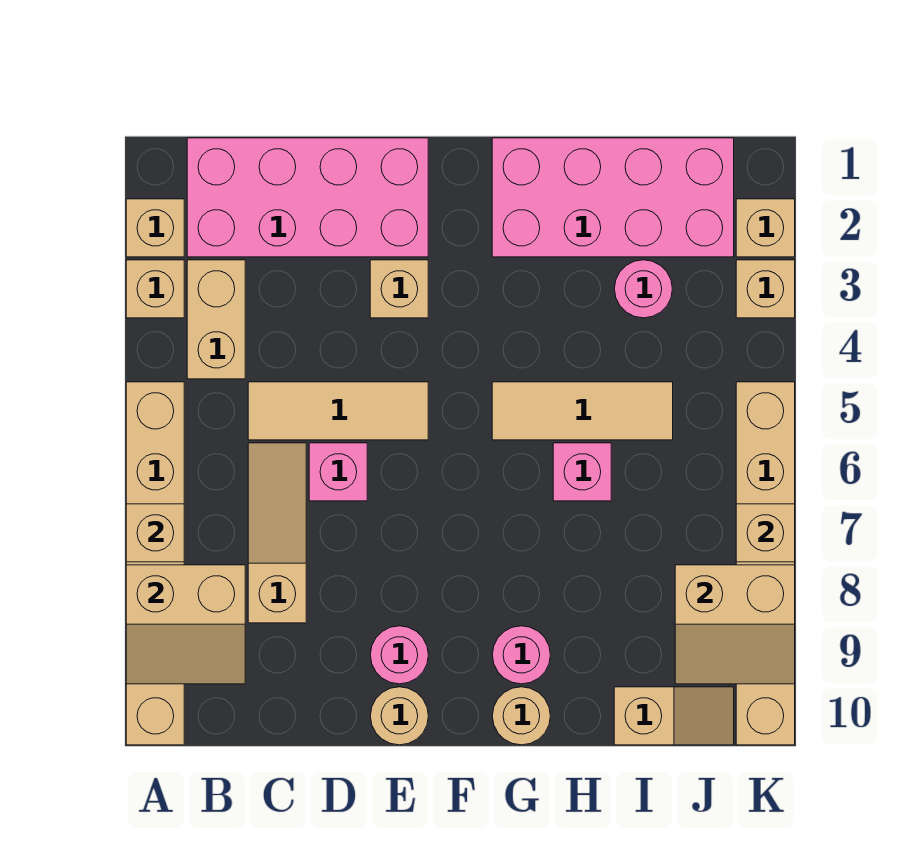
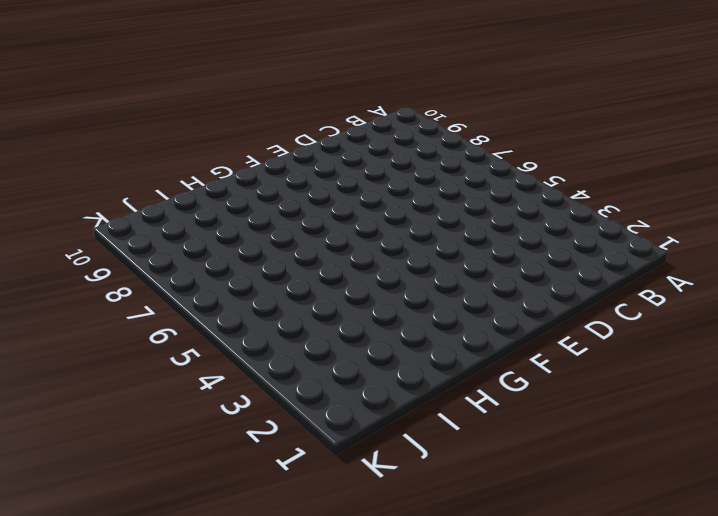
none -> tan 1x1 brick [126,199,184,257]
none -> tan 1x1 brick [126,260,184,318]
none -> tan 1x6 brick [126,382,184,745]

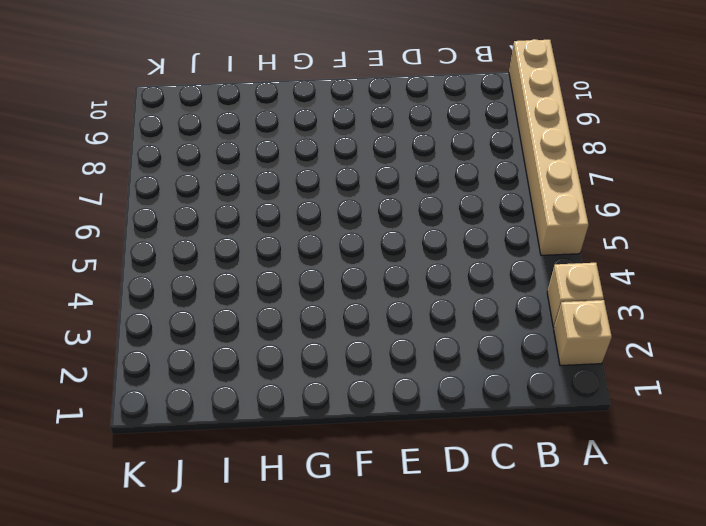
none -> pink 2x4 brick [187,138,428,257]
none -> tan 1x2 brick [187,260,245,379]
none -> tan 1x3 tile [248,382,428,440]

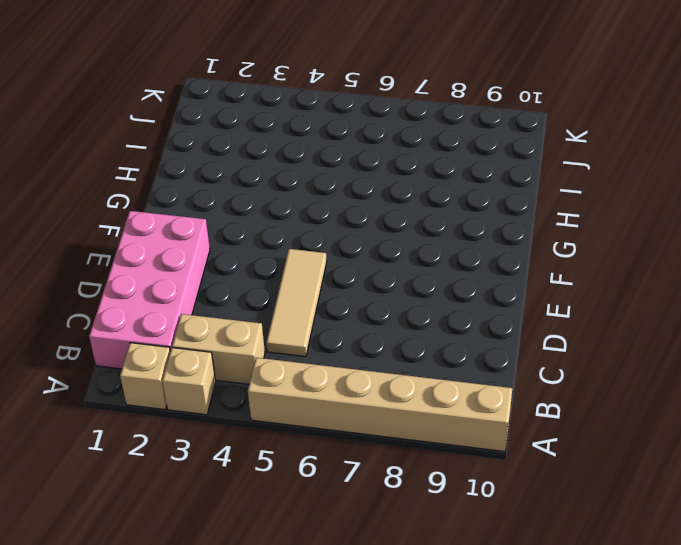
none -> tan 1x3 slope [248,443,306,623]
none -> pink 1x1 brick [309,443,367,501]
none -> tan 1x1 brick [370,260,428,318]

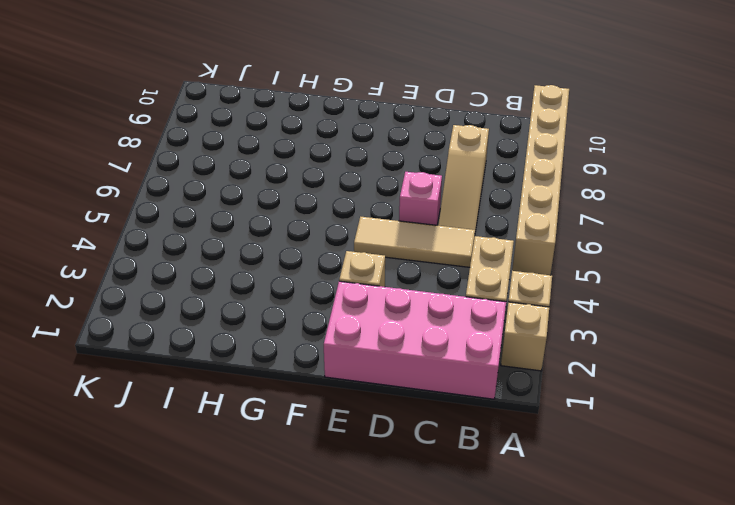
none -> pink 1x1 round brick [370,626,428,684]
none -> tan 1x1 round brick [370,687,428,745]
none -> pink 2x4 brick [492,138,734,257]

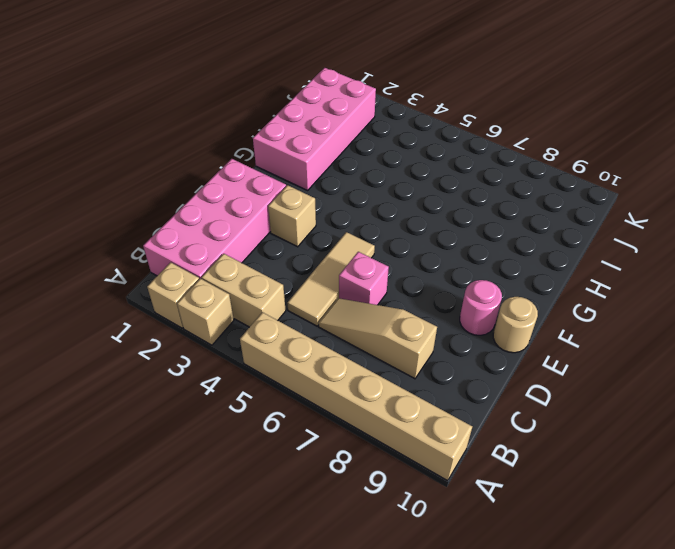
none -> tan 1x3 tile [492,382,673,440]
none -> pink 1x1 round brick [492,626,550,684]
none -> tan 1x1 round brick [492,687,550,745]

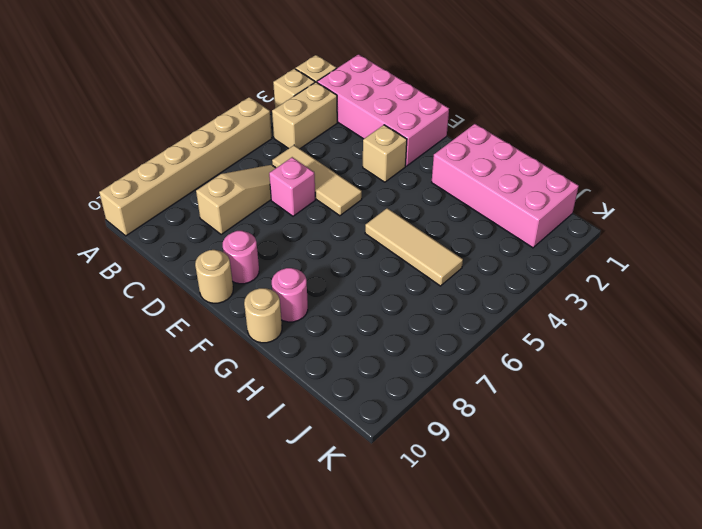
none -> pink 1x1 brick [553,443,611,501]
none -> pink 1x1 round brick [614,260,672,318]
none -> tan 1x2 slope [614,687,734,745]

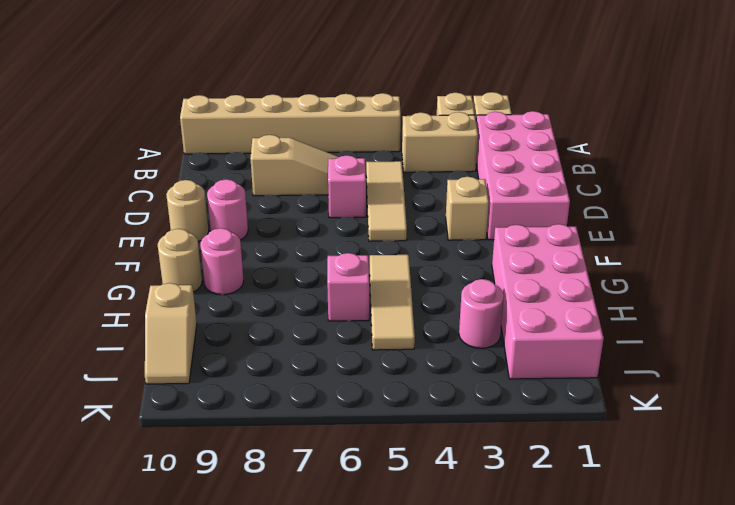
none -> tan 1x1 brick [736,199,795,257]
none -> tan 1x1 brick [736,260,795,318]
none -> tan 1x6 brick [736,382,795,745]

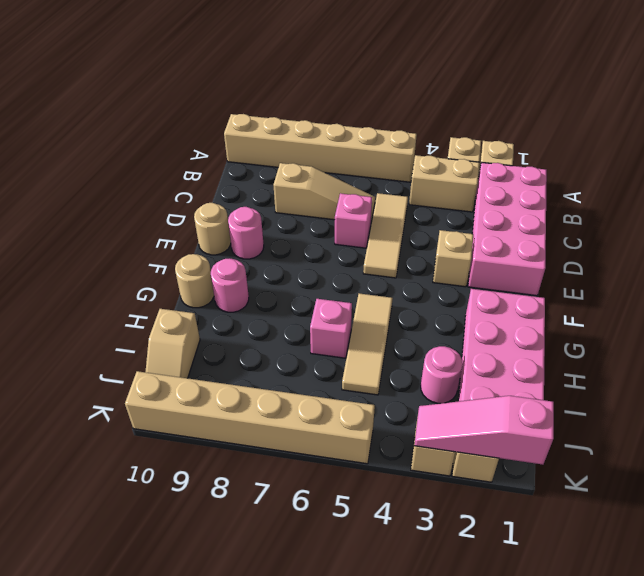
pink 1x3 slope [414,396,554,465] -> none
none -> tan 1x1 brick [126,504,184,562]
none -> tan 2x2 slope [126,565,245,684]
none -> tan 2x2 slope [675,565,795,684]

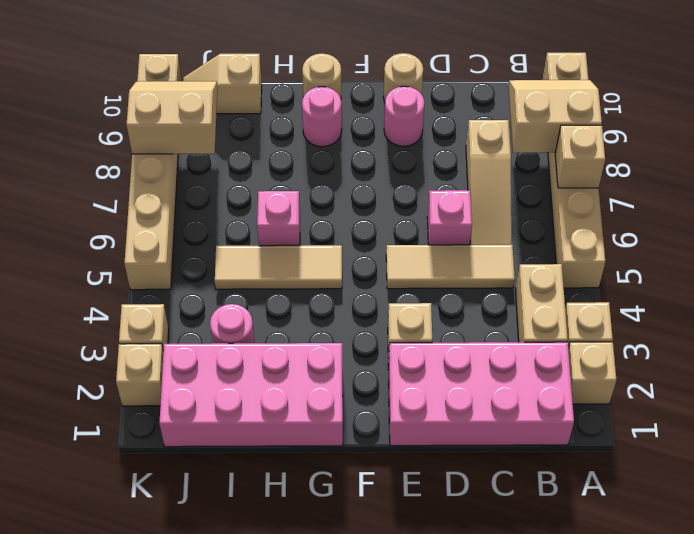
none -> tan 1x1 brick [736,504,795,562]

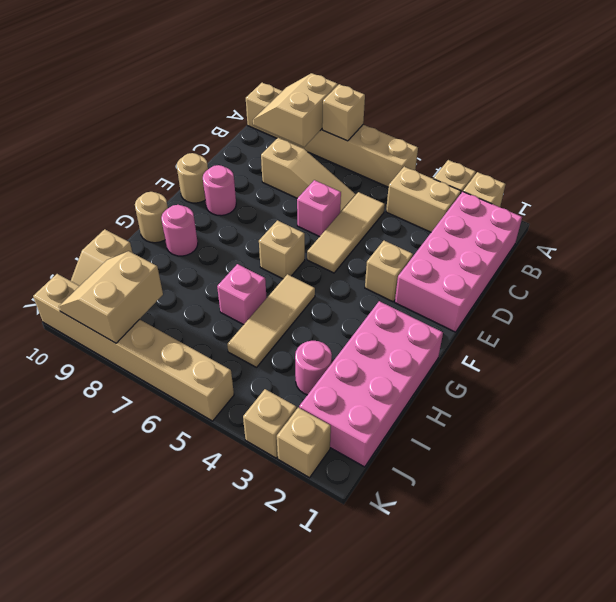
tan 1x1 brick [259,220,305,279] -> tan 1x1 brick moved to [736,504,795,562]

